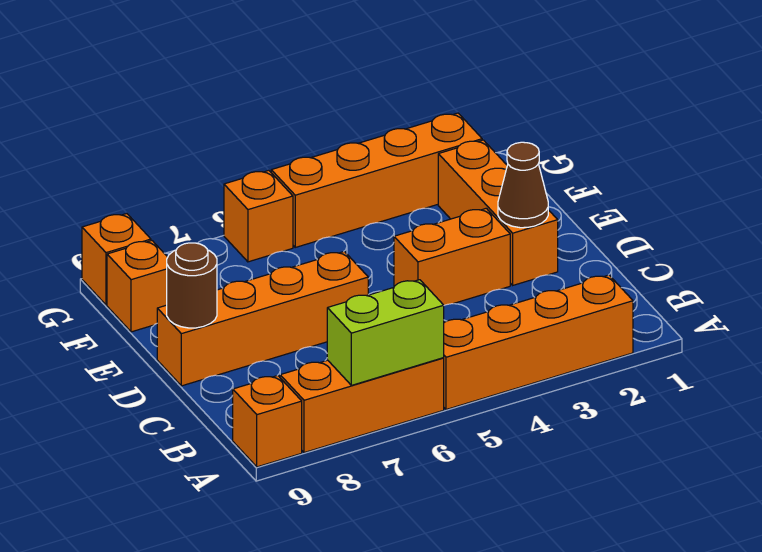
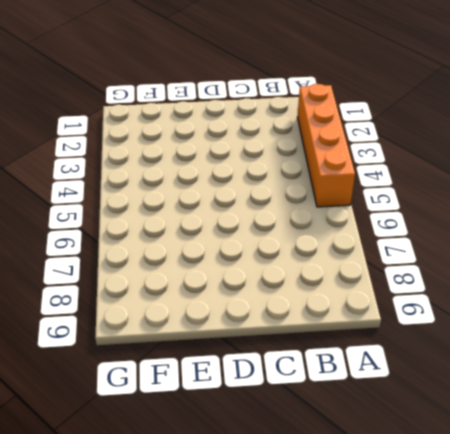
none -> orange 1x3 brick [280,358,444,453]
none -> orange 1x1 brick [233,375,302,467]
none -> orange 1x3 brick [438,140,558,285]

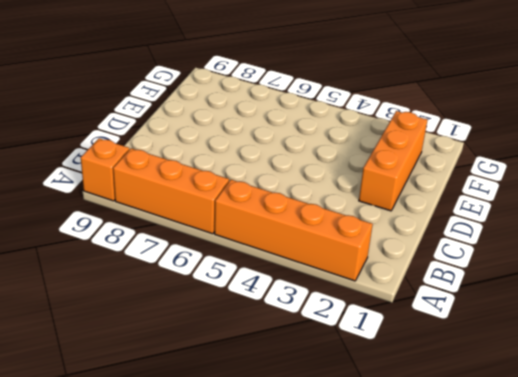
none -> orange 1x2 brick [394,208,510,305]
none -> orange 1x4 brick [157,251,368,386]
none -> orange 1x1 brick [107,241,168,332]

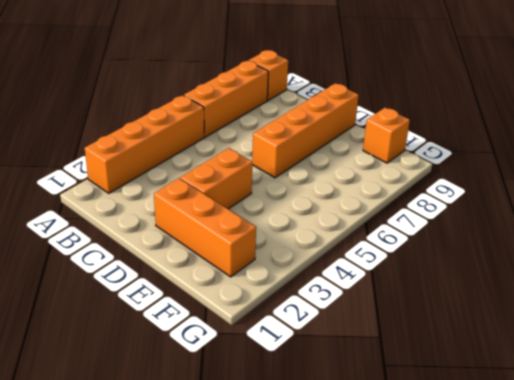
none -> orange 1x4 brick [271,113,482,247]
none -> orange 1x1 brick [224,170,293,262]
none -> orange 1x1 brick [82,214,151,305]

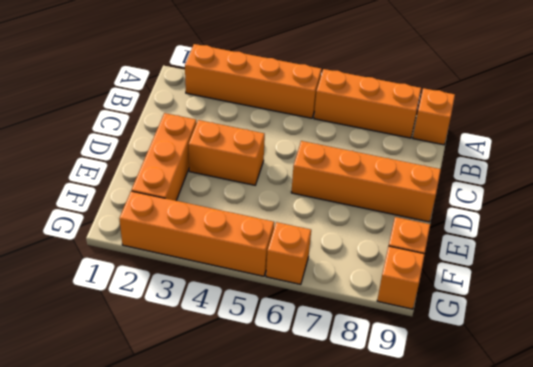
none -> lime 1x2 brick [327,280,444,385]
none -> brown 1x1 cone [498,142,548,228]
none -> brown 1x1 round brick [167,243,217,328]

